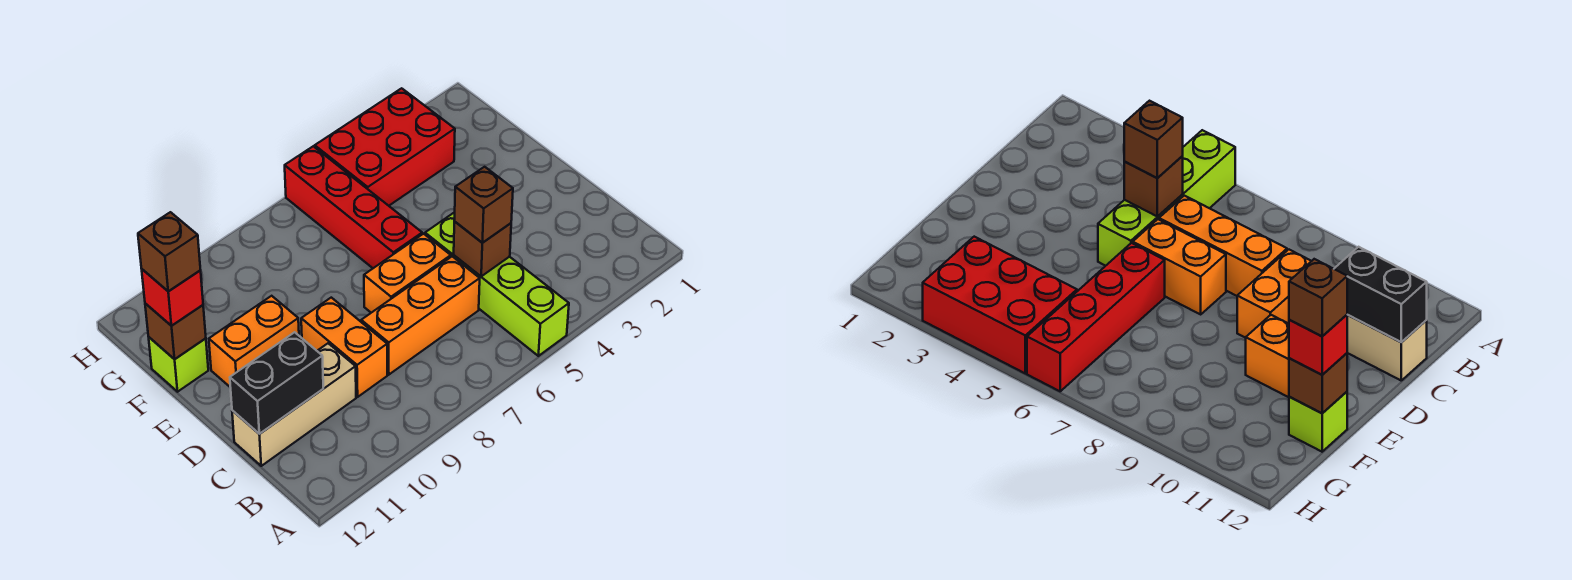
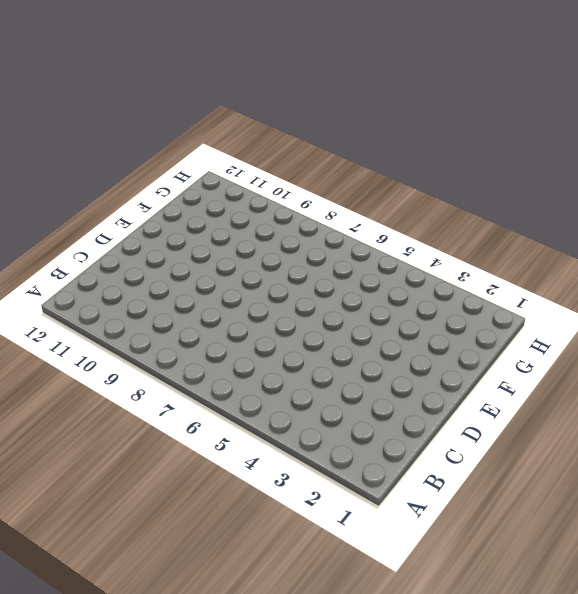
none -> lime 1x4 brick [425,213,569,356]
none -> orange 1x3 brick [361,256,480,375]
none -> orange 1x2 brick [301,298,387,397]

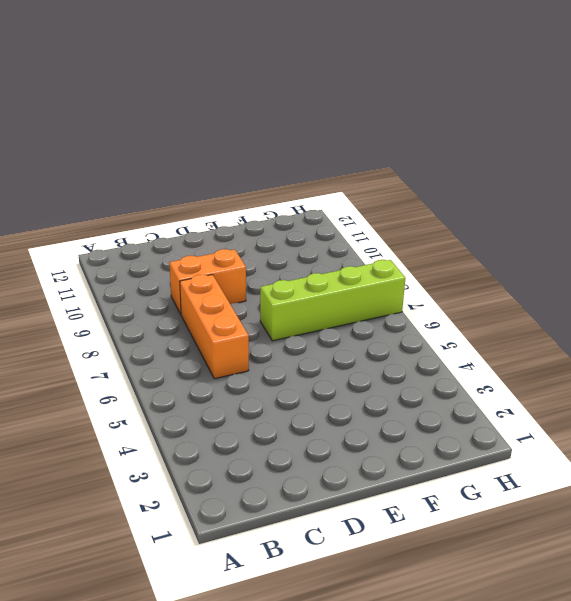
lime 1x4 brick [260,260,405,341] -> lime 1x4 brick moved to [425,213,569,356]
none -> tan 1x3 brick [232,343,356,466]
none -> orange 1x2 brick [364,234,451,313]
none -> red 1x4 brick [285,146,422,268]

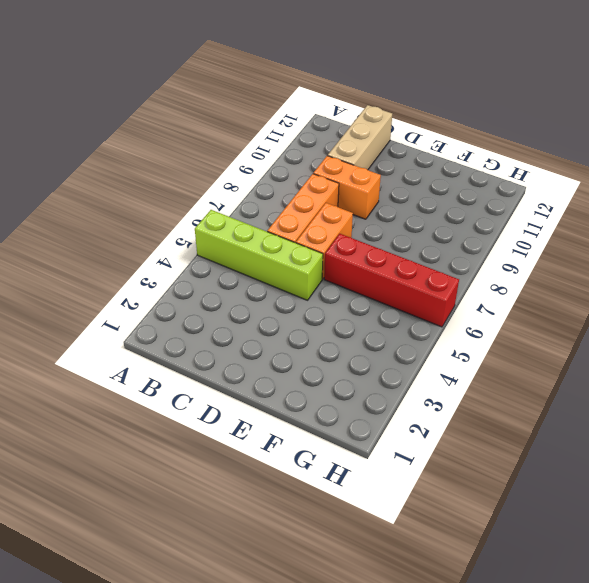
none -> orange 1x2 brick [209,296,299,387]
none -> lime 1x1 brick [149,337,208,392]
none -> red 2x3 brick [315,88,455,206]

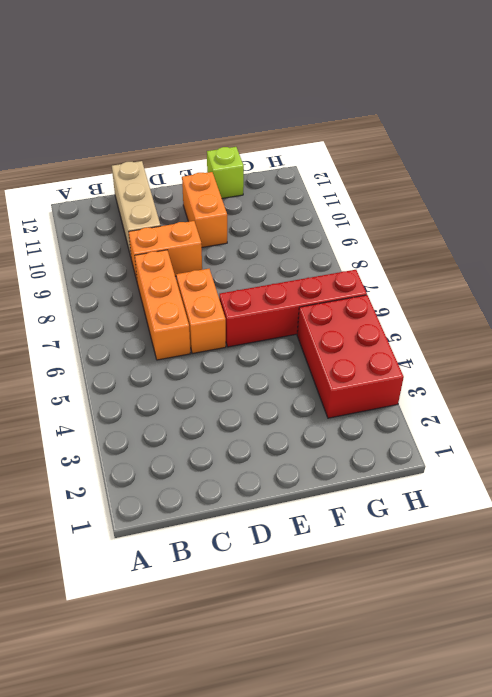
none -> lime 1x4 brick [425,213,569,356]
none -> brown 1x1 brick [454,222,511,276]
none -> black 1x2 brick [230,332,323,434]

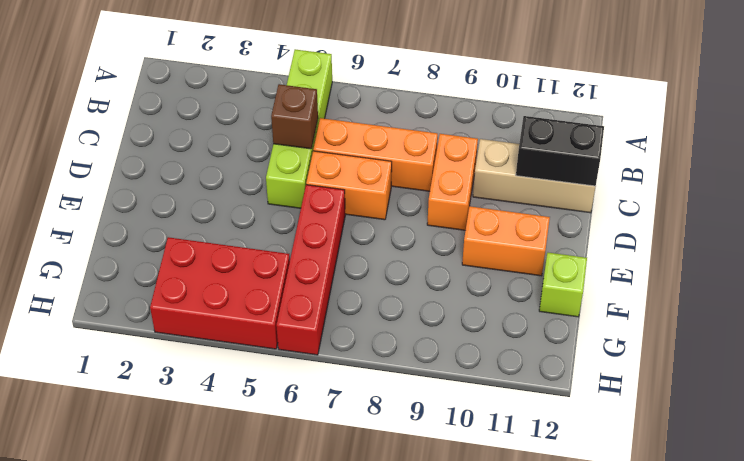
none -> brown 1x1 brick [145,303,206,359]
none -> brown 1x1 brick [454,167,513,243]
none -> red 1x1 brick [142,269,203,326]

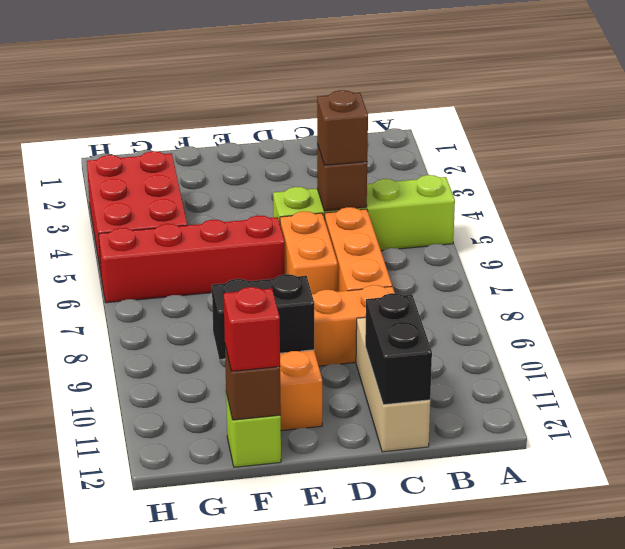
black 1x2 brick [212,274,314,359] -> none
none -> brown 1x1 brick [138,212,200,291]

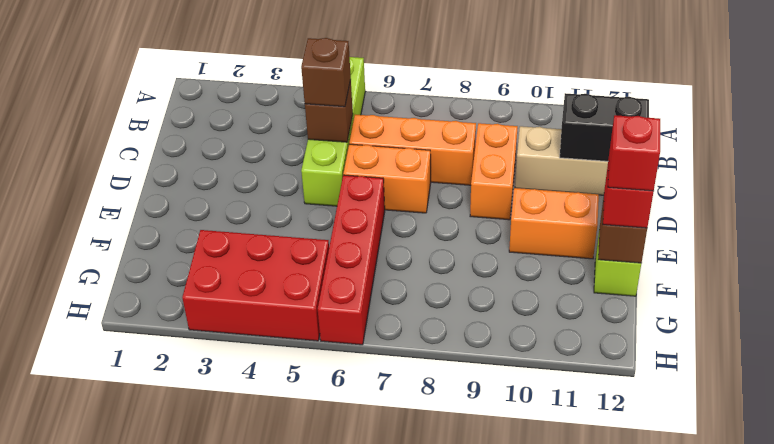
red 1x1 brick [608,115,660,191] -> brown 1x1 brick [138,212,200,291]

